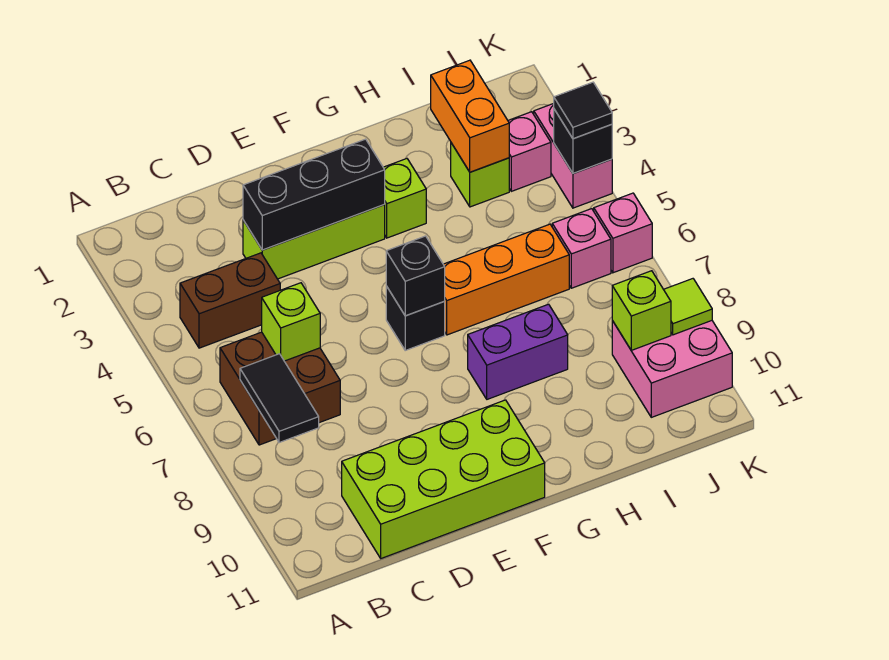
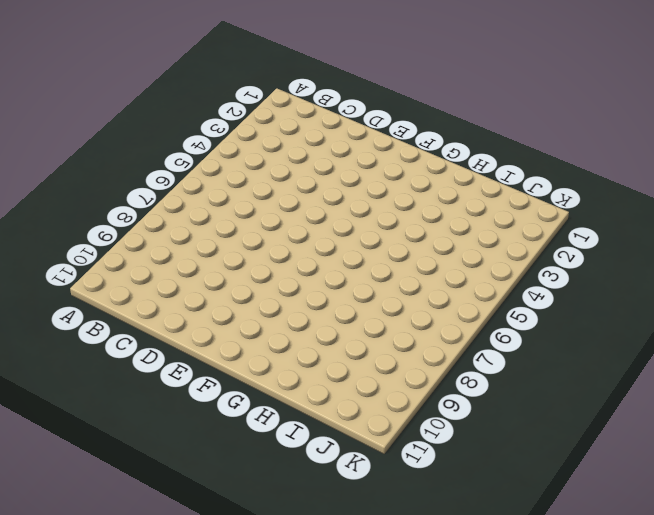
none -> brown 1x2 brick [180,253,280,348]
none -> brown 2x2 brick [220,332,340,445]
none -> lime 2x4 brick [342,400,545,558]

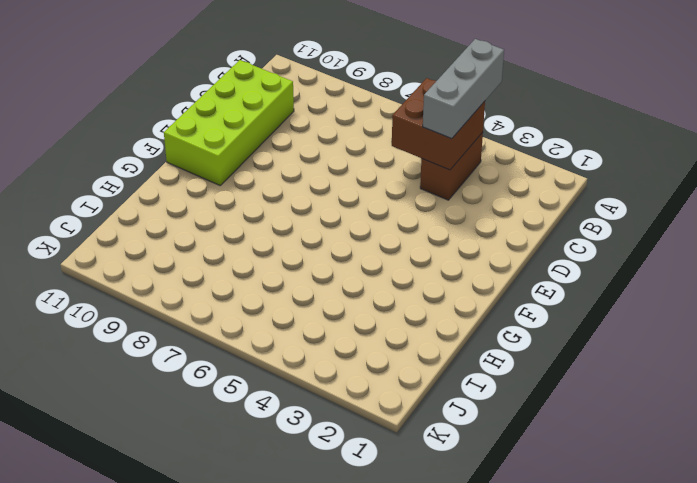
grey 1x3 brick [423,39,504,139] -> none
brown 2x2 brick [392,78,485,170] -> brown 2x2 brick moved to [220,332,340,445]
none -> lime 1x3 brick [243,205,385,279]
none -> black 1x1 brick [386,286,445,350]
none -> lime 1x1 brick [383,159,426,238]

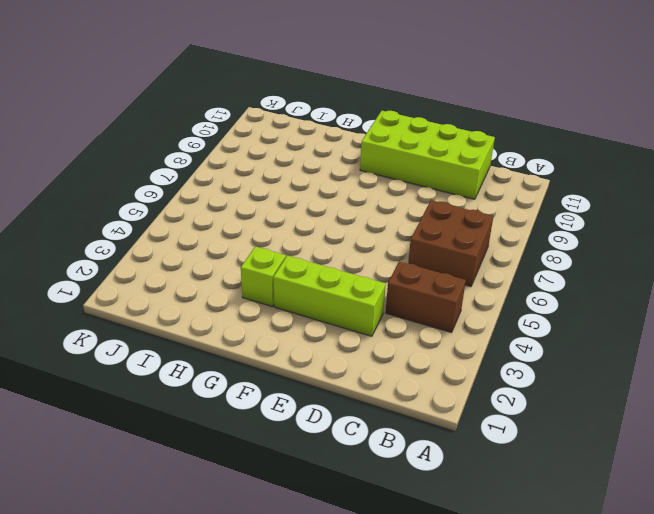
none -> black 1x1 brick [386,286,445,350]
none -> orange 1x3 brick [443,224,569,335]
none -> purple 1x2 brick [468,304,568,399]

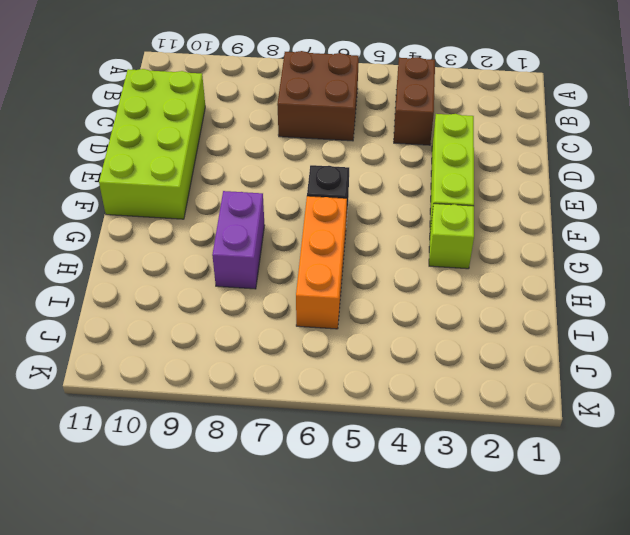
none -> lime 1x1 brick [451,143,509,207]
none -> pink 1x1 brick [508,112,551,191]
none -> pink 1x1 brick [552,209,611,288]

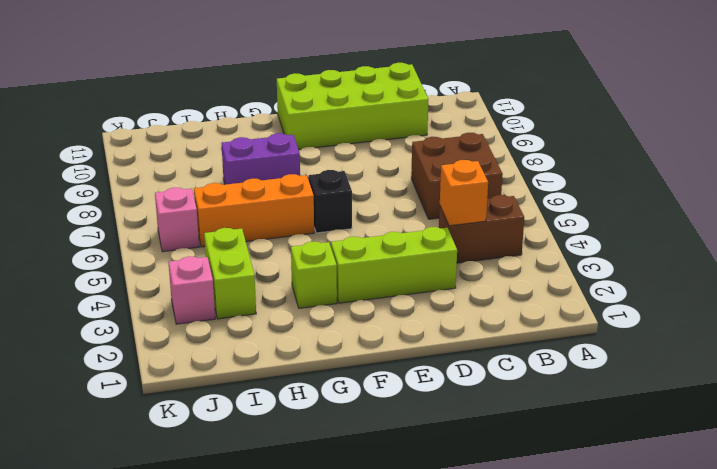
orange 1x1 brick [440,160,488,226] -> none
lime 1x2 brick [204,228,256,319] -> lime 1x1 brick [451,143,509,207]
none -> pink 2x2 brick [612,321,732,417]
none -> pink 1x2 brick [534,103,612,208]
none -> pink 1x1 brick [594,193,652,273]

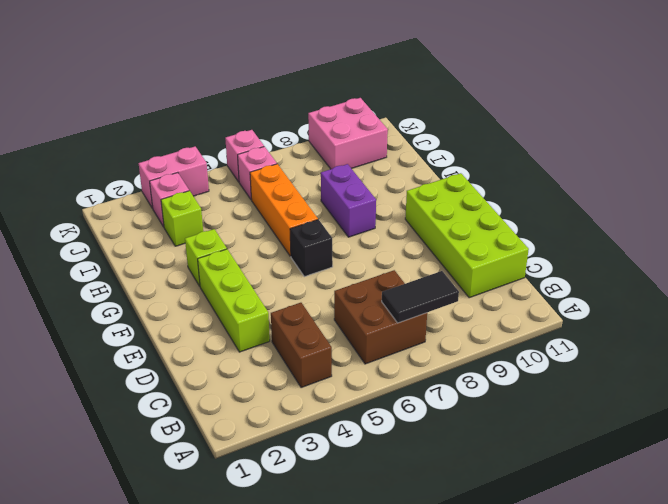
none -> lime 1x1 brick [262,283,320,361]
none -> black 1x3 brick [243,139,385,250]
none -> black 1x1 brick [386,236,445,316]

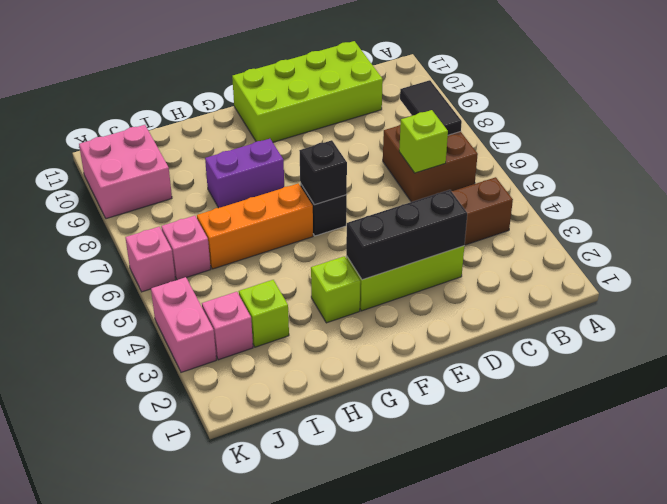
none -> orange 1x2 brick [431,60,509,172]
none -> lime 1x1 brick [612,271,671,350]
none -> black 1x1 brick [554,109,612,173]

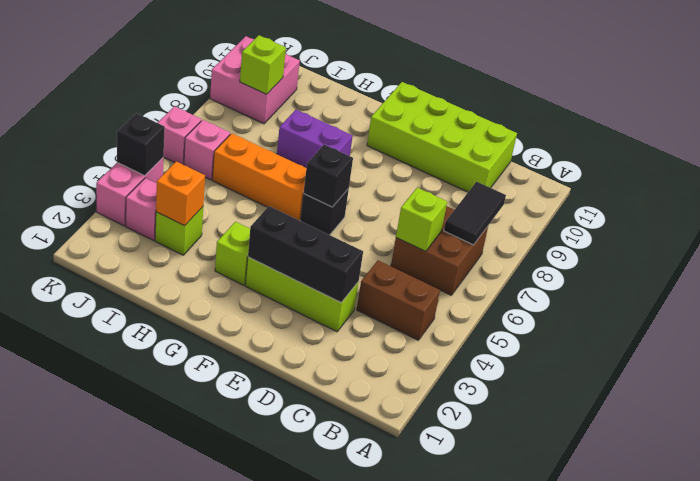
orange 1x1 brick [156,162,205,226] -> orange 1x2 brick [431,60,509,172]
none -> lime 1x1 tile [664,279,712,335]
none -> black 1x1 tile [554,82,612,139]

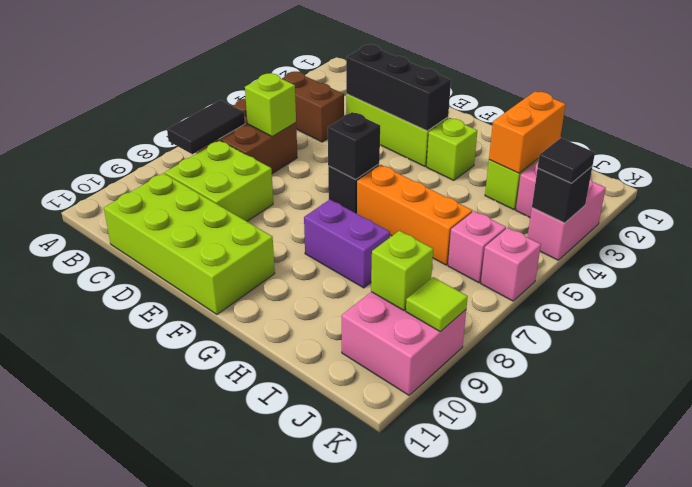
lime 2x2 brick [165,141,273,221] -> none

